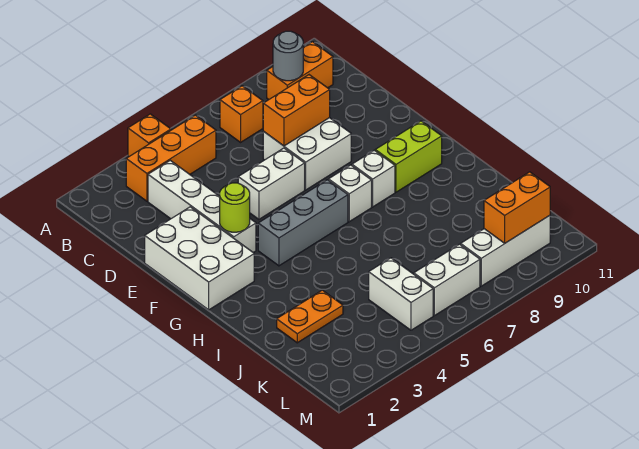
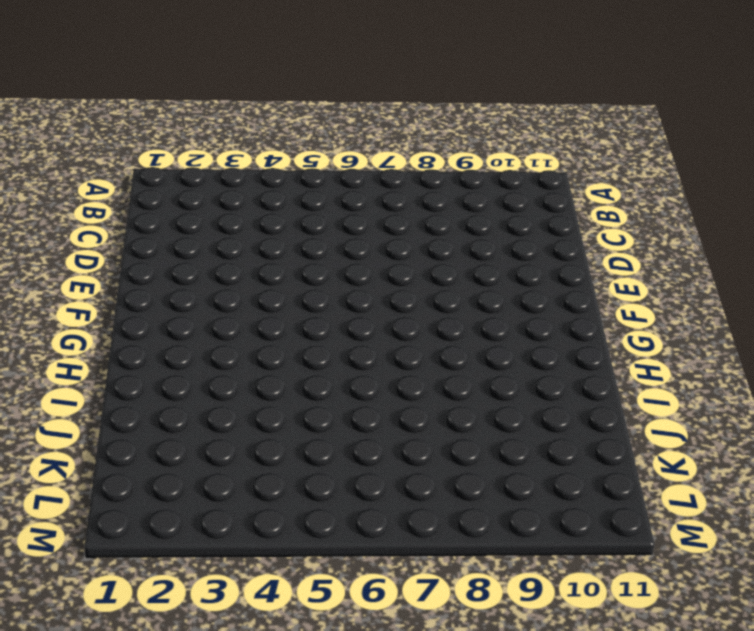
none -> orange 1x1 brick [128,114,171,156]
none -> orange 1x3 brick [126,115,216,201]
none -> orange 1x1 brick [220,86,263,142]

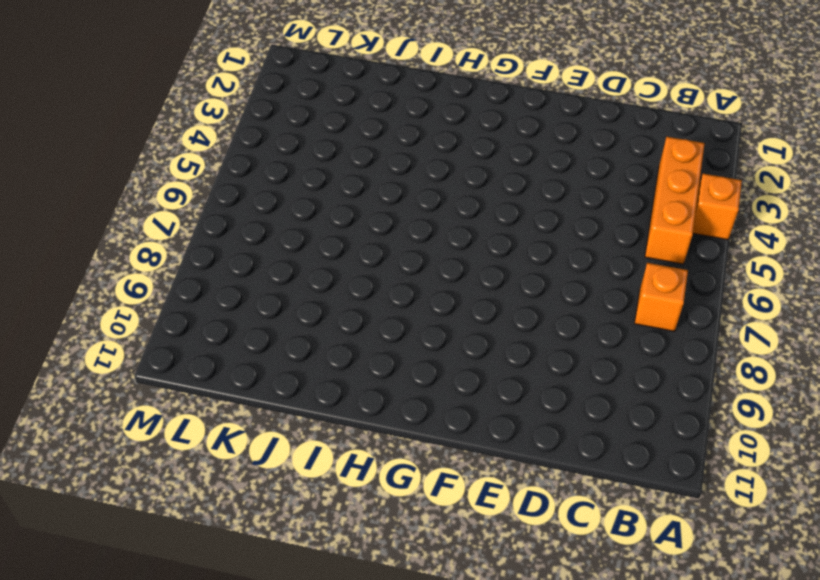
none -> orange 1x2 brick [267,42,333,99]
none -> white 1x4 brick [148,160,256,253]
none -> white 2x2 brick [263,118,351,190]

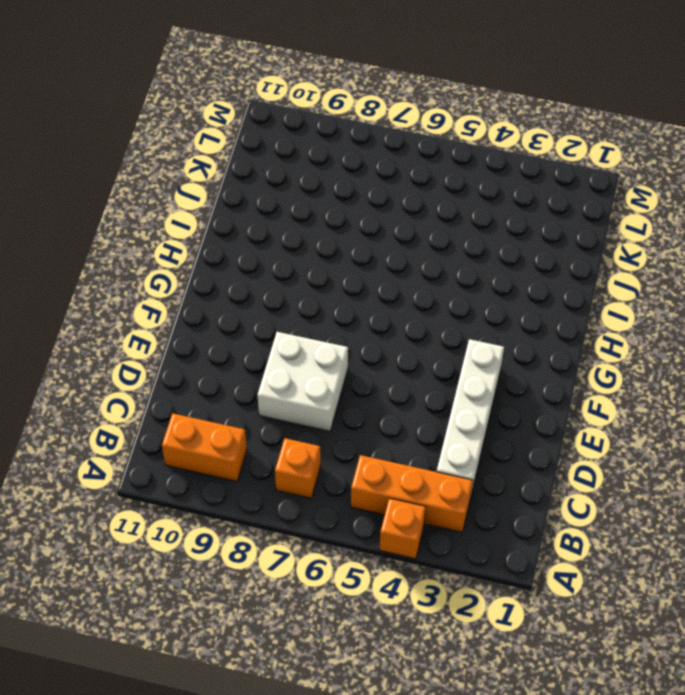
none -> white 2x3 brick [145,207,254,310]
none -> white 1x2 brick [238,148,305,219]
none -> grey 1x3 brick [258,180,348,266]

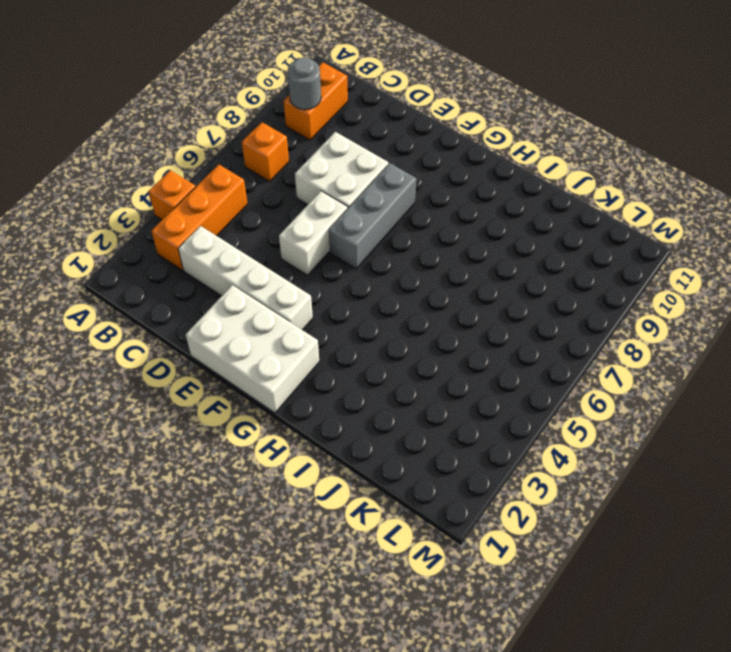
grey 1x3 brick [329,163,416,269] -> grey 1x3 brick moved to [258,180,348,266]
none -> white 1x1 brick [329,165,372,222]
none -> white 1x1 brick [352,150,395,207]
none -> lime 1x2 brick [375,121,442,192]

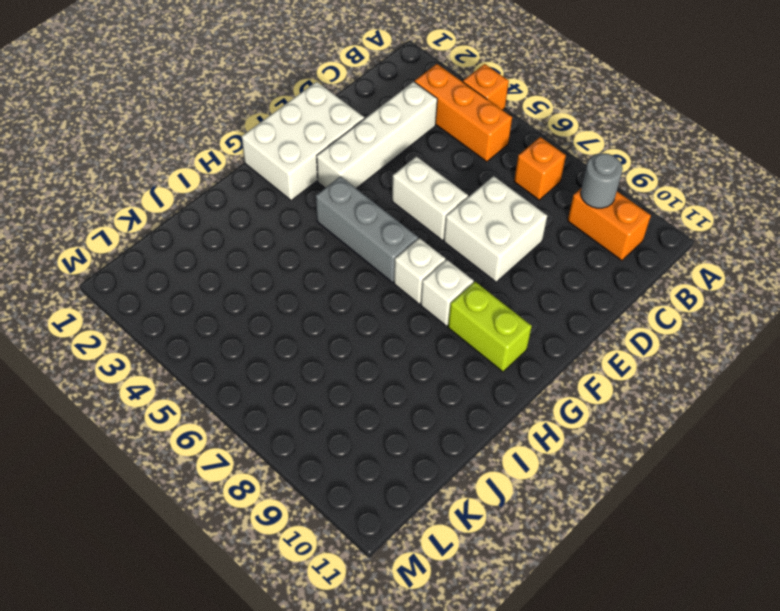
none -> orange 1x2 plate [277,290,343,343]
none -> white 1x2 brick [369,258,433,330]
none -> white 1x2 brick [414,244,480,316]

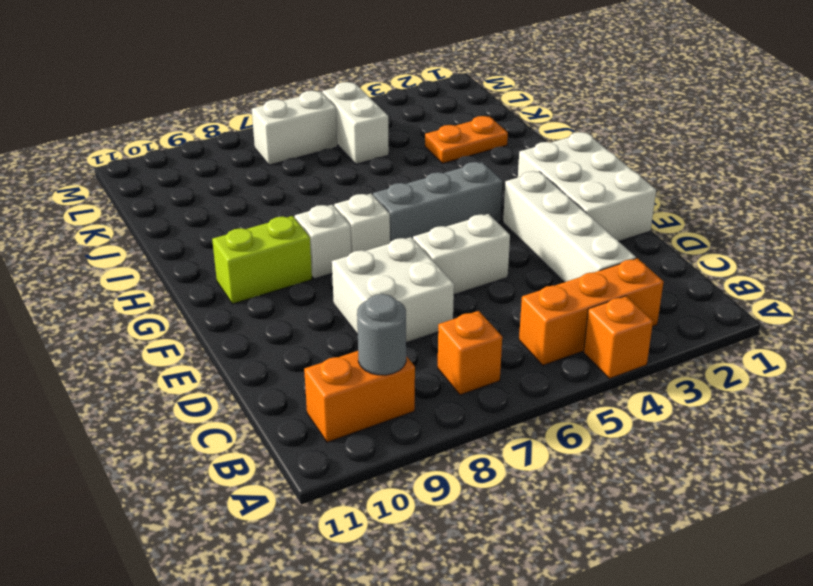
none -> white 1x3 brick [461,216,550,286]
none -> orange 1x2 brick [263,75,330,146]
none -> lime 1x1 round brick [220,183,250,232]

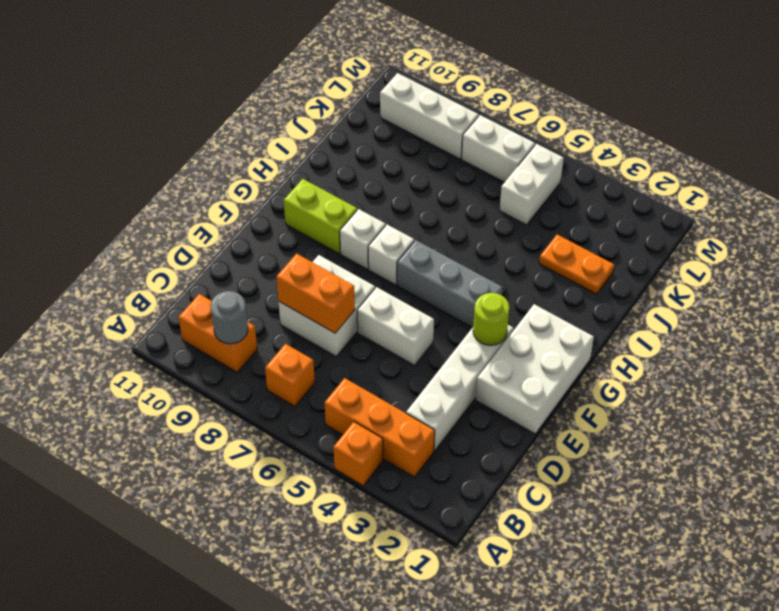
none -> orange 1x2 brick [484,172,550,243]

